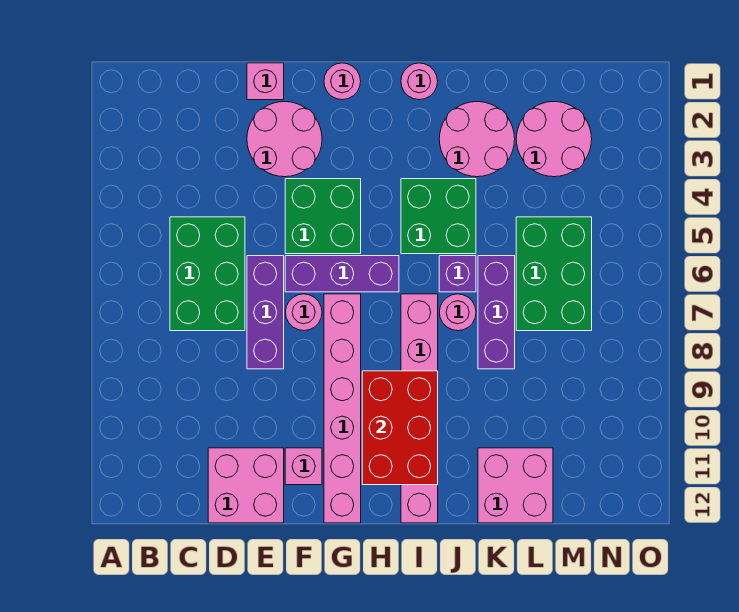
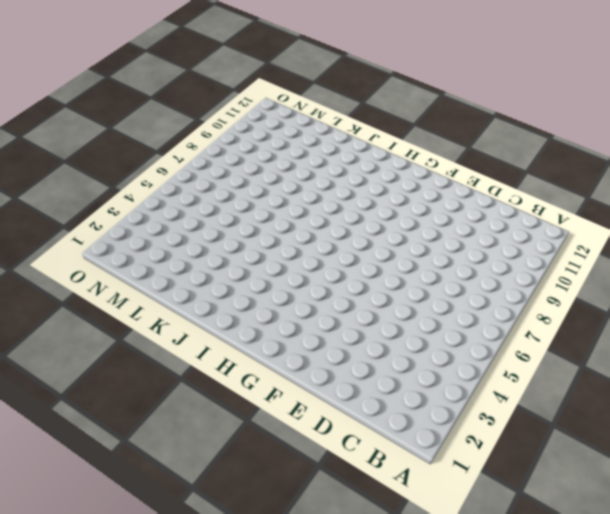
none -> green 2x3 brick [170,217,245,331]
none -> pink 2x2 brick [208,448,284,523]
none -> pink 1x1 brick [247,63,284,100]

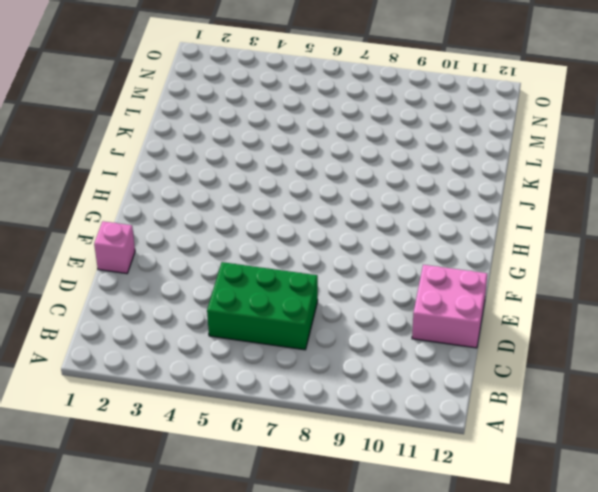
none -> pink 2x2 round brick [247,102,322,177]
none -> purple 1x3 brick [247,256,284,369]
none -> green 2x2 brick [285,179,361,254]

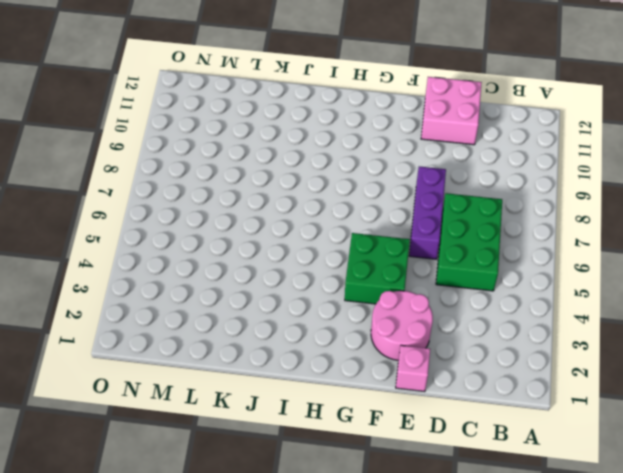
none -> purple 1x3 brick [285,256,399,292]
none -> pink 1x1 round brick [285,294,322,331]
none -> pink 1x1 brick [285,448,322,485]

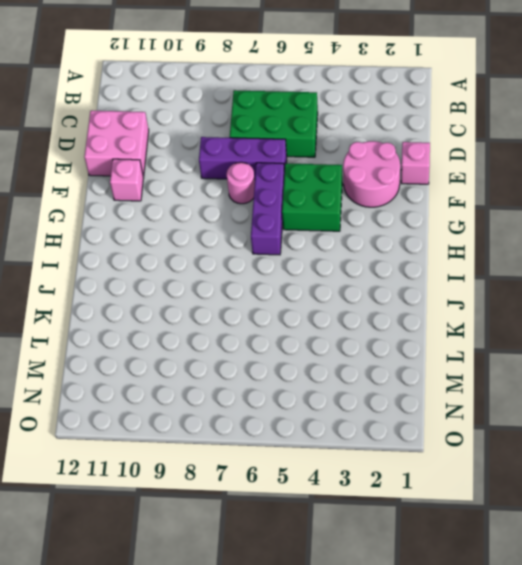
none -> pink 1x1 round brick [324,63,361,100]
none -> pink 1x6 brick [324,294,361,523]
none -> pink 1x1 round brick [401,63,438,100]

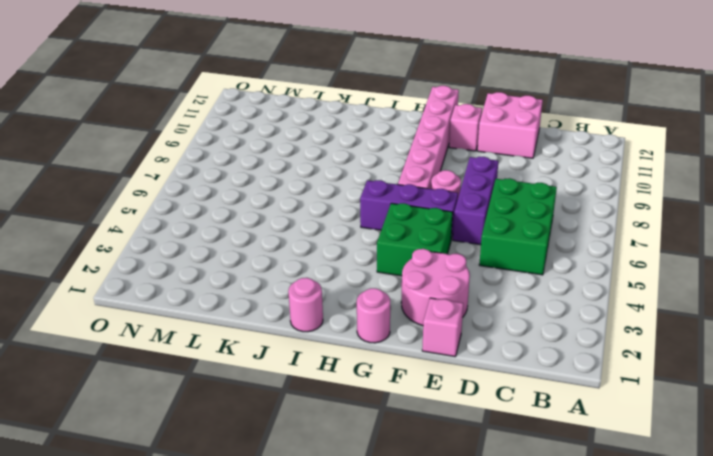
none -> green 2x2 brick [401,179,476,254]
none -> pink 1x6 brick [401,294,438,523]
none -> pink 2x2 round brick [439,102,515,177]

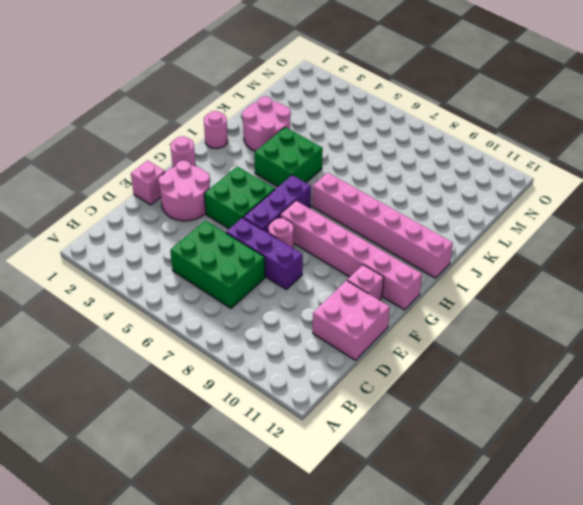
none -> purple 1x1 brick [439,256,476,292]
none -> pink 1x1 round brick [439,294,476,331]
none -> purple 1x3 brick [478,256,515,369]

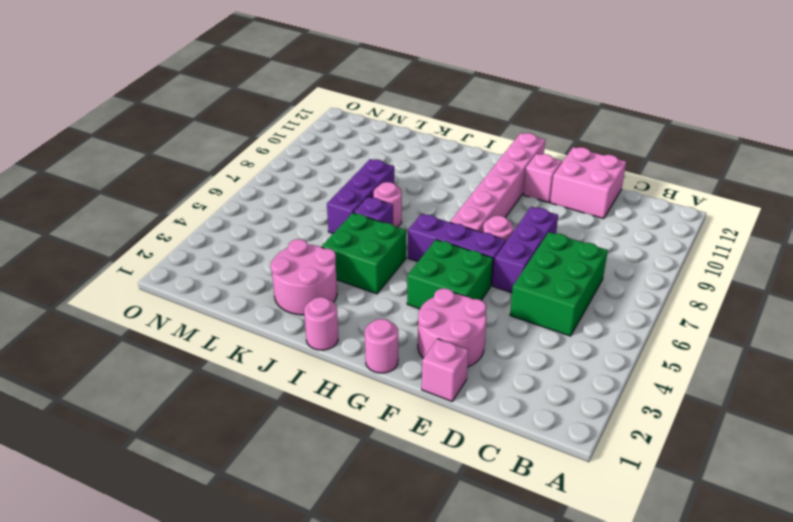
none -> pink 1x6 brick [401,294,438,523]
none -> pink 2x2 brick [478,448,553,523]
none -> pink 2x2 round brick [516,102,592,177]

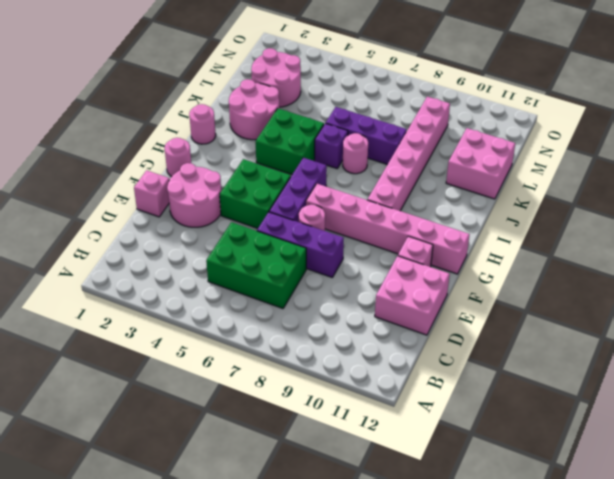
pink 1x6 brick [368,97,450,211] -> pink 1x6 brick turned to [401,294,438,523]
none -> green 2x3 brick [516,217,592,331]
none -> red 2x3 brick [362,371,438,485]

